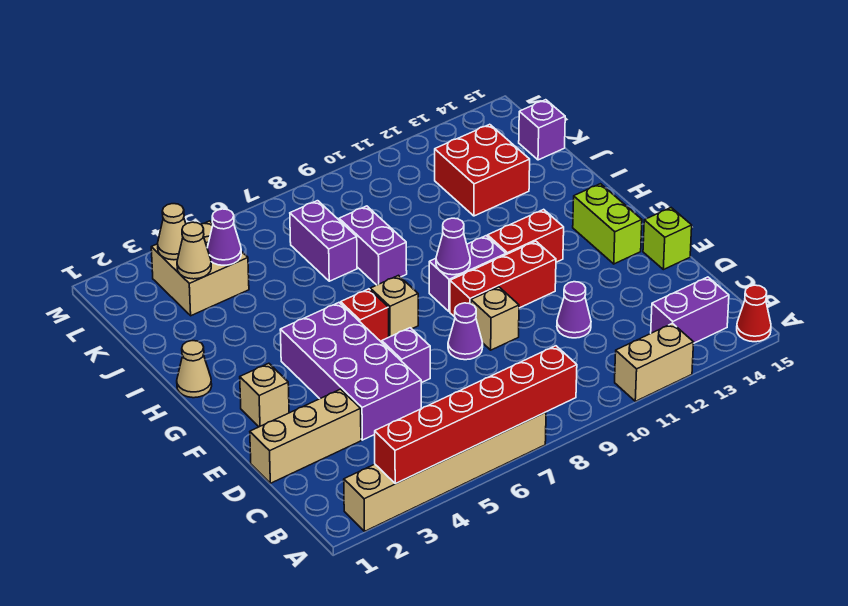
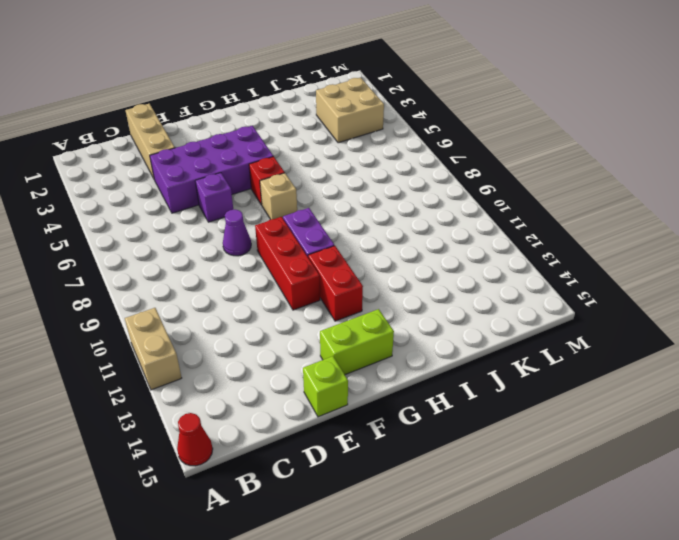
none -> tan 1x6 brick [344,412,546,531]
none -> purple 1x2 brick [651,277,729,343]
none -> purple 1x1 cone [557,282,591,338]

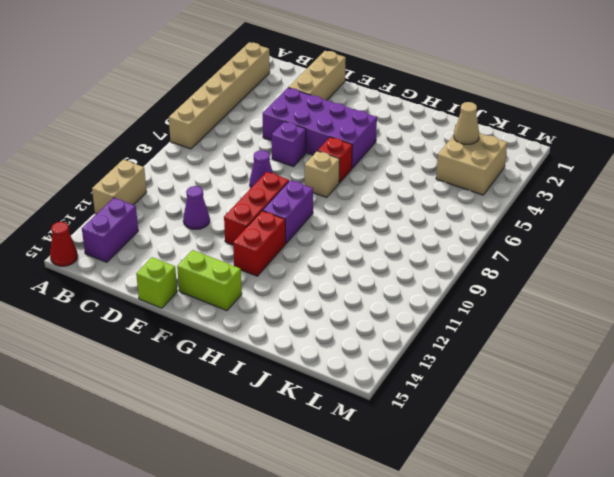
none -> tan 1x1 brick [471,287,519,350]
none -> tan 1x1 brick [240,363,289,427]
none -> tan 1x1 cone [177,341,212,398]

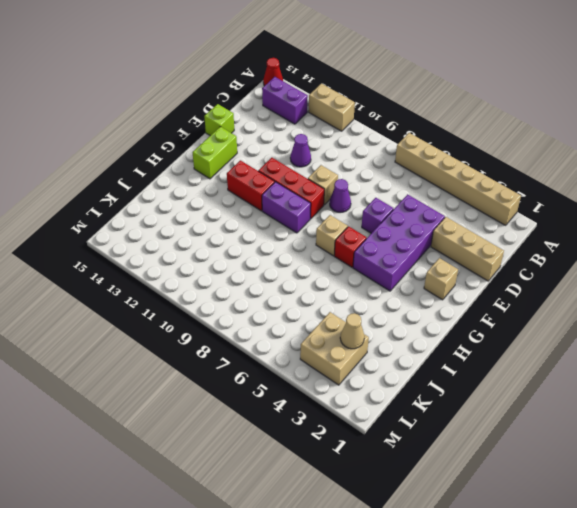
none -> tan 1x1 cone [177,341,212,398]
none -> purple 1x2 brick [339,206,407,285]
none -> purple 1x2 brick [290,201,357,281]

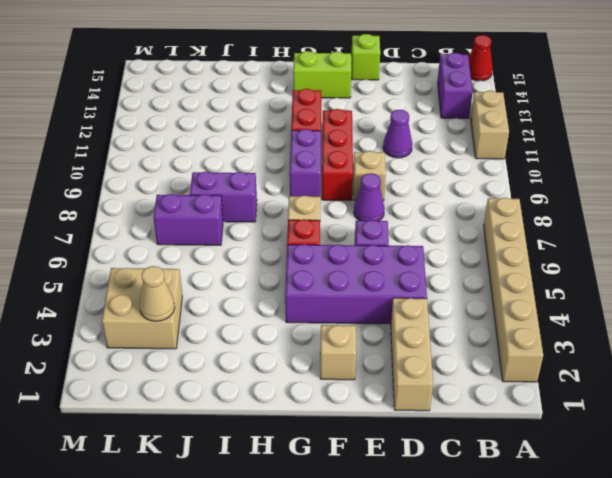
none -> tan 1x1 cone [177,341,212,398]
none -> red 2x2 brick [435,124,530,216]
none -> purple 1x1 brick [519,100,565,160]

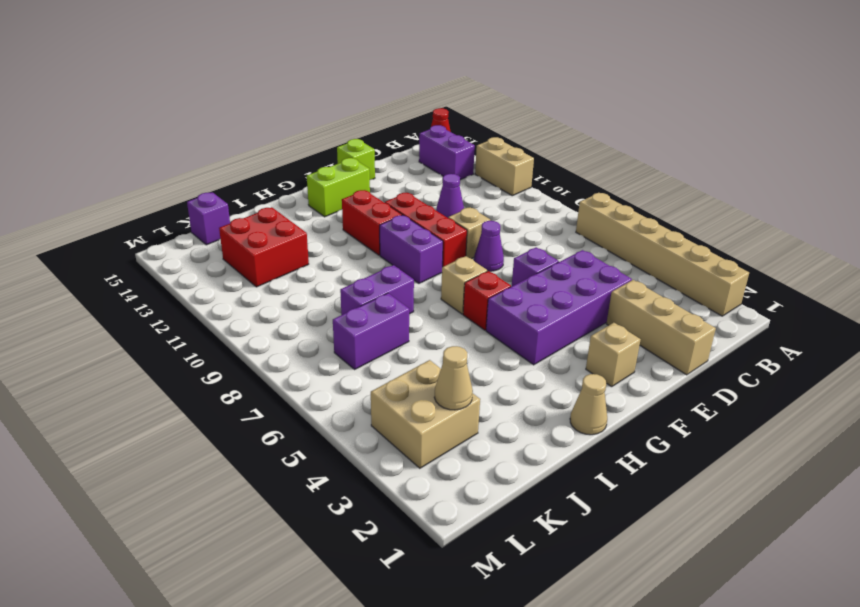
none -> red 1x6 brick [375,346,577,484]
none -> purple 1x1 cone [436,218,470,275]
none -> purple 1x1 cone [207,209,241,265]

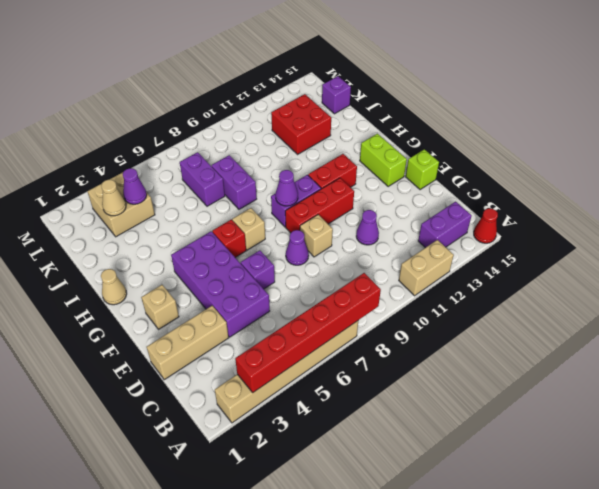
none -> tan 1x1 cone [158,204,186,260]

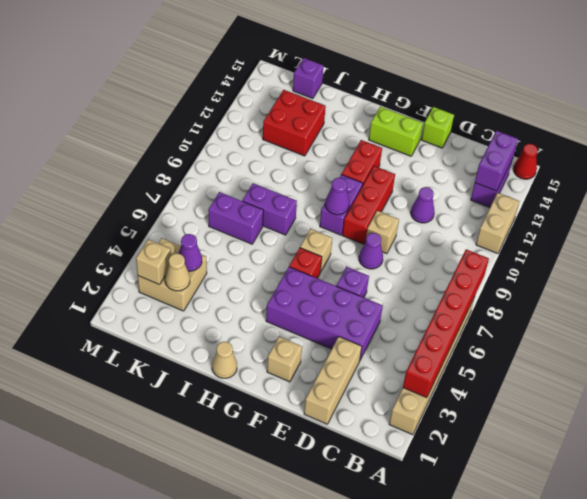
purple 1x2 brick [475,131,518,191] -> none
tan 1x1 brick [136,240,171,285] -> tan 1x1 cone [158,204,186,260]

